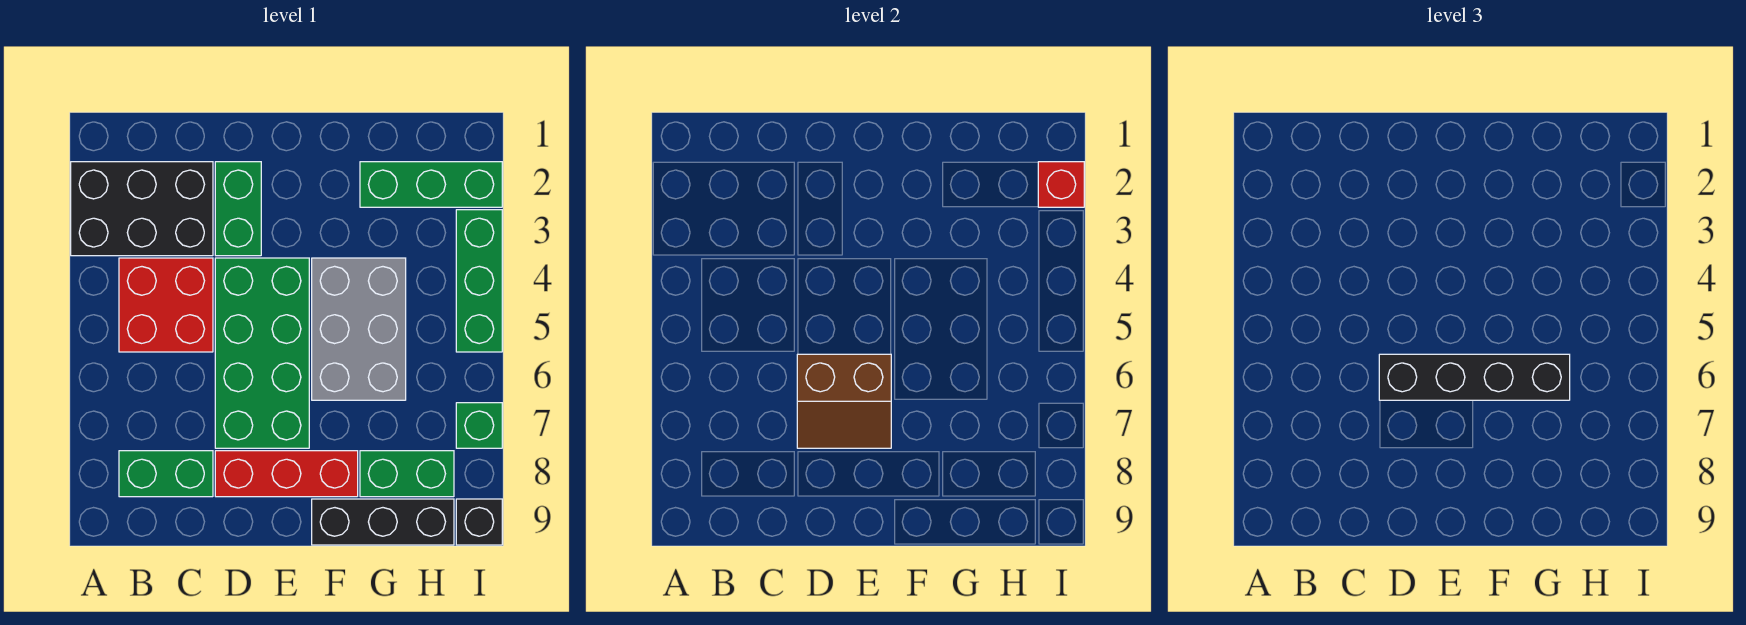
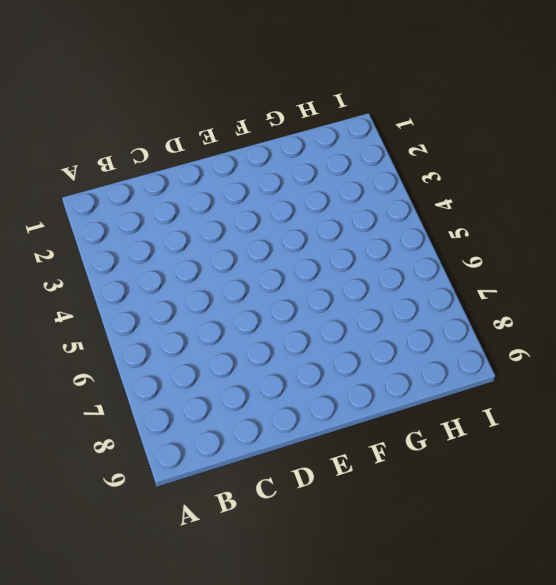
none -> black 2x3 brick [71,162,213,256]
none -> red 2x2 brick [119,258,213,352]
none -> green 1x2 brick [119,451,213,497]

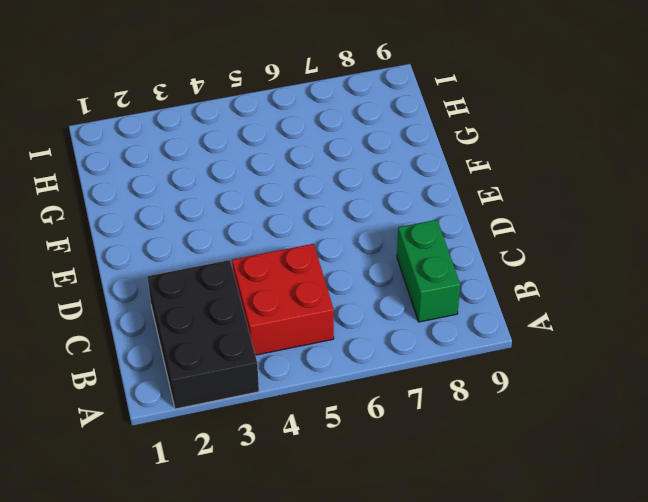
none -> green 1x2 brick [215,162,261,256]
none -> green 2x4 brick [215,258,309,448]
none -> red 1x3 brick [215,451,358,497]

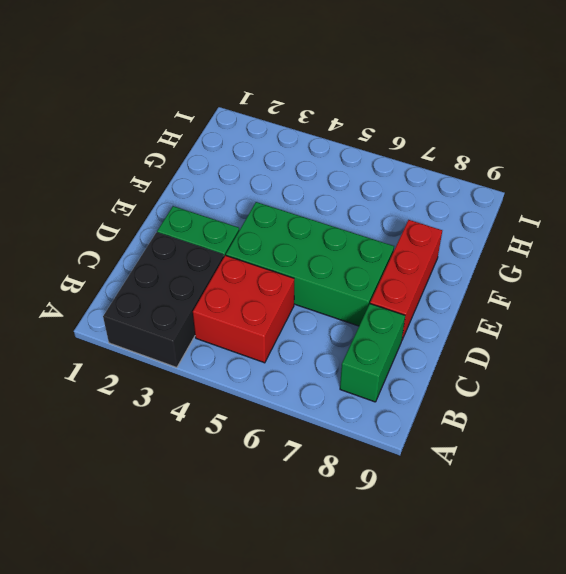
none -> grey 2x3 brick [312,258,406,400]
none -> black 1x3 brick [312,499,454,545]
none -> green 1x3 brick [360,162,502,207]

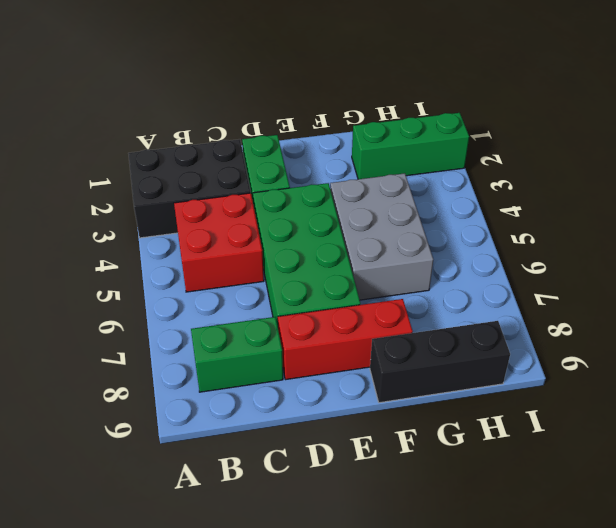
none -> green 1x2 brick [360,451,454,497]
none -> green 1x3 brick [456,210,502,352]
none -> green 1x1 brick [456,403,502,448]

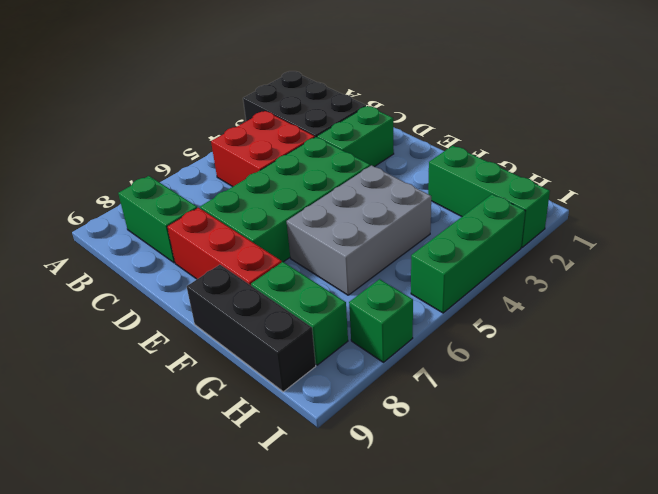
none -> black 1x1 brick [456,499,502,545]
none -> brown 2x2 slope [797,354,891,448]
none -> red 1x1 brick [1038,162,1084,207]

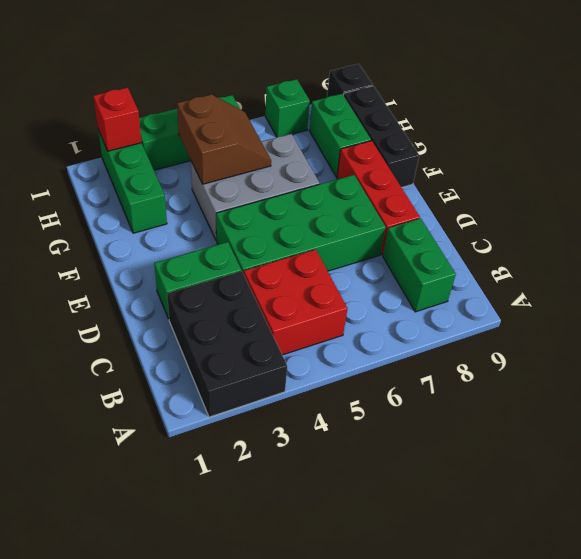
brown 2x2 slope [177,94,271,184] -> brown 2x2 slope moved to [797,354,891,448]
none -> black 1x4 brick [1379,354,1570,400]

